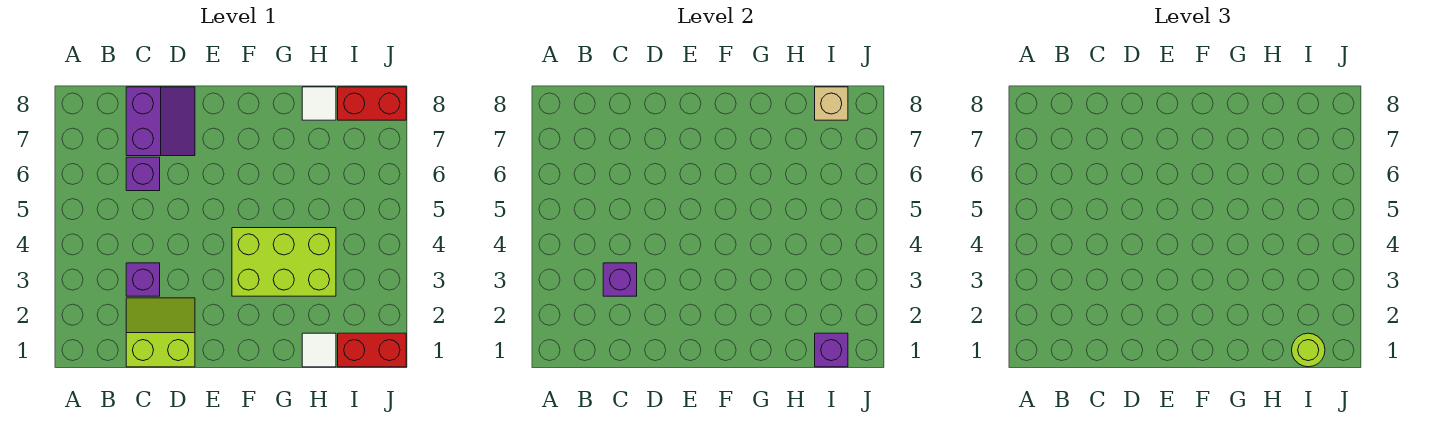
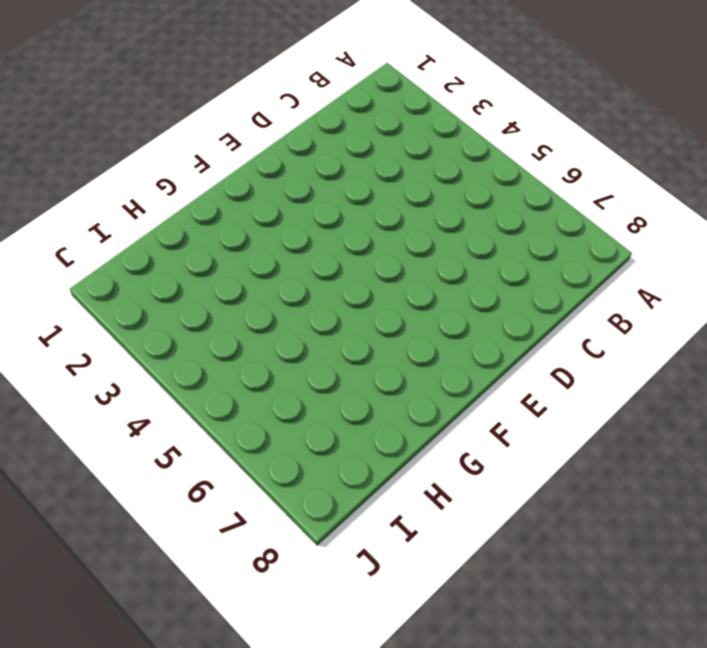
none -> lime 2x2 slope [126,298,195,367]
none -> purple 1x1 brick [126,263,160,296]
none -> purple 1x1 brick [126,157,160,191]

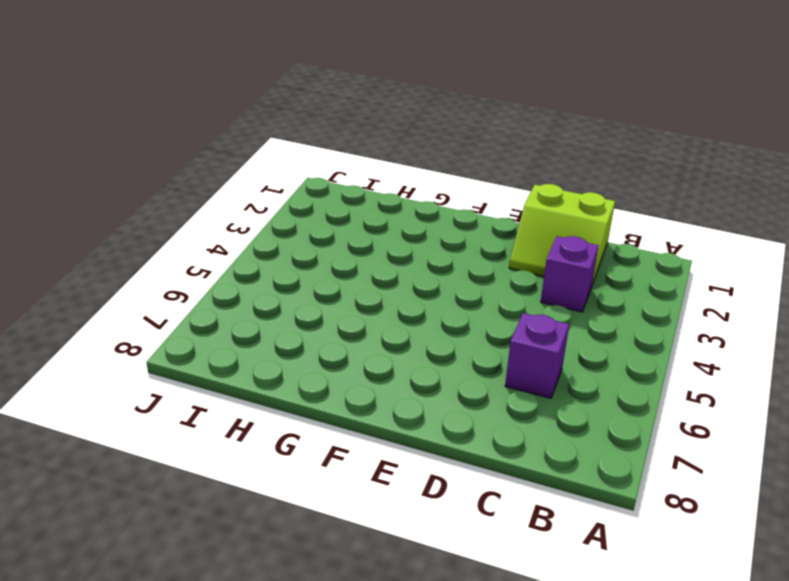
none -> purple 2x2 slope [126,87,195,156]
none -> lime 2x3 brick [232,228,336,296]
none -> white 1x1 tile [302,333,336,367]

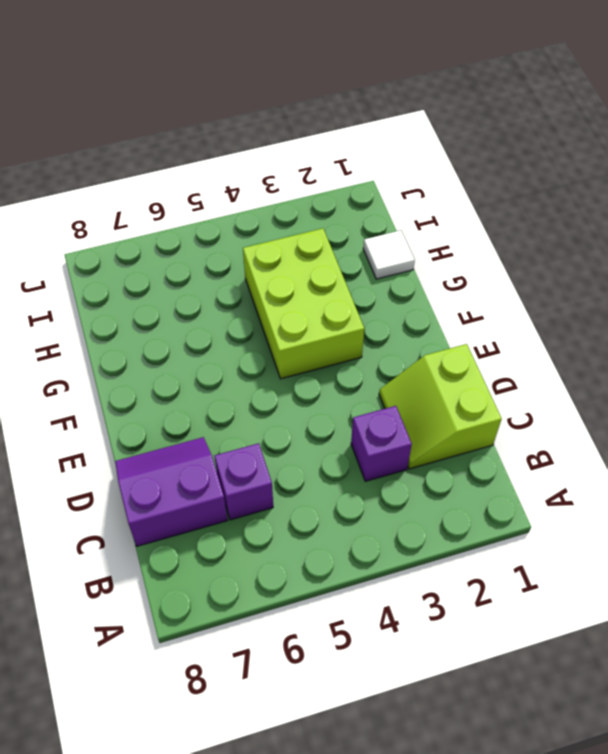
none -> white 1x1 tile [302,87,336,120]
none -> red 1x2 brick [338,333,406,367]
none -> red 1x2 brick [338,87,406,120]

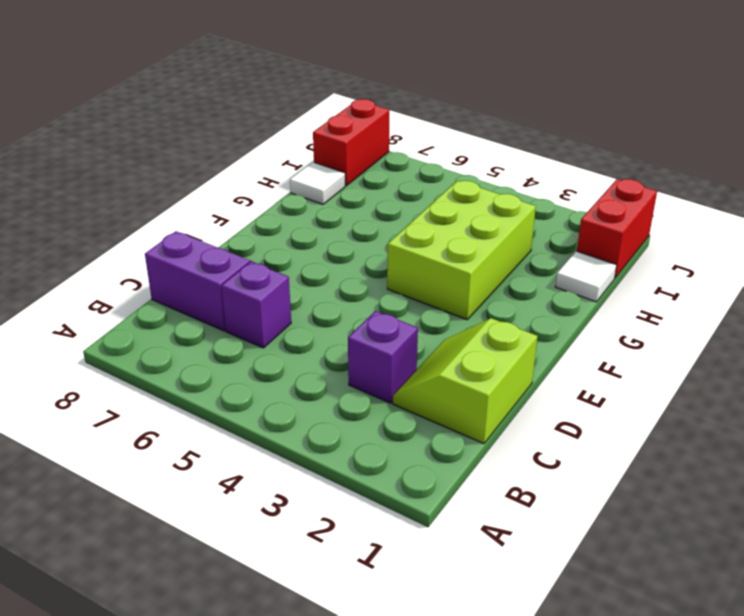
none -> purple 1x1 brick [603,263,637,296]
none -> purple 1x1 brick [815,333,848,367]
none -> tan 1x1 brick [815,87,848,120]

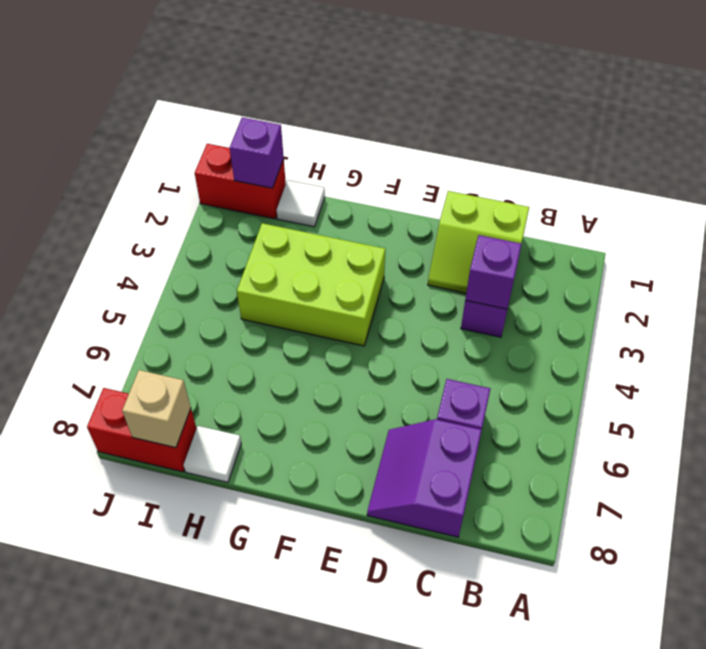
none -> lime 1x1 round brick [1292,333,1325,367]

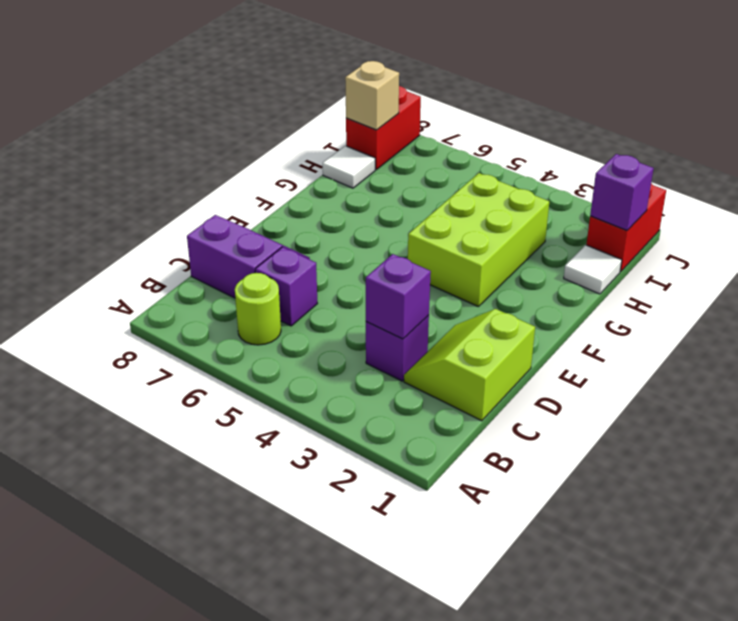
lime 1x1 round brick [235,273,281,345] -> lime 1x1 round brick moved to [1292,333,1325,367]

